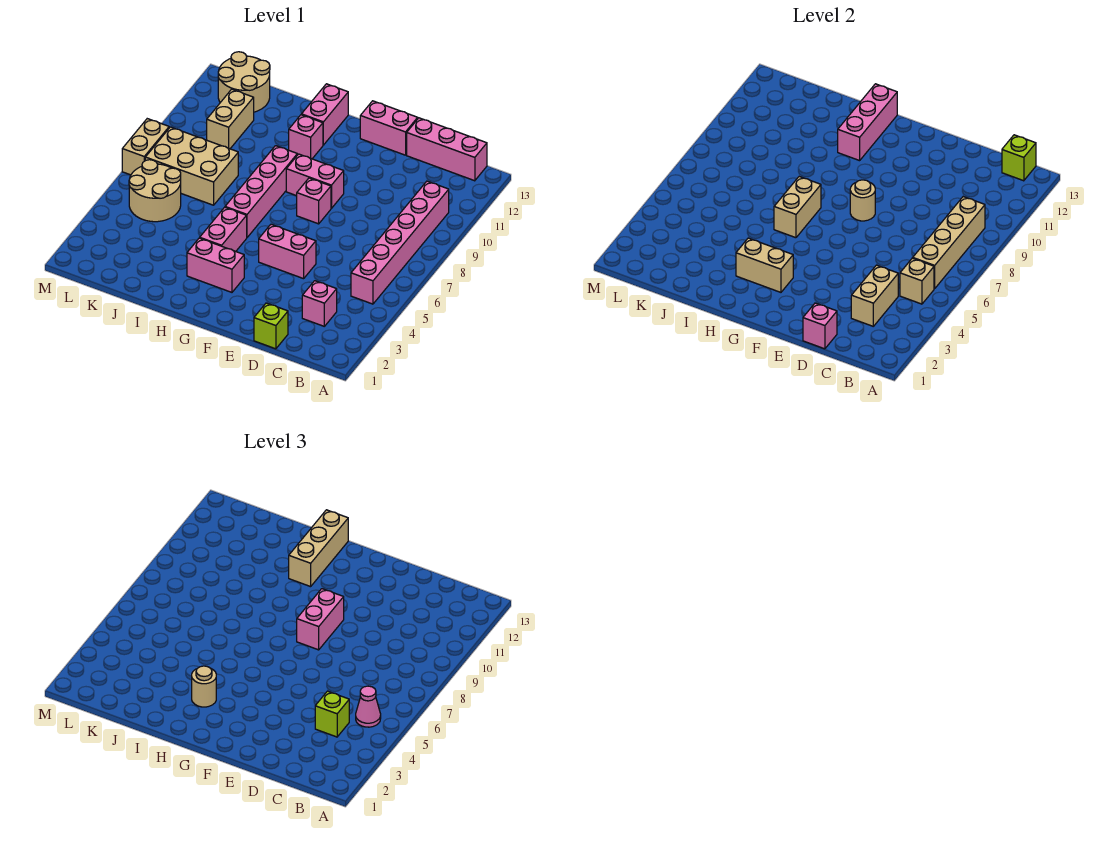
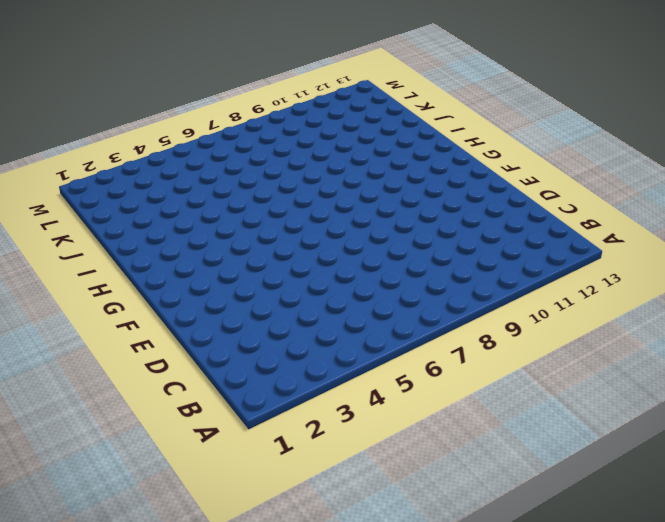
none -> pink 1x6 brick [351,181,449,304]
none -> pink 1x3 brick [407,118,487,181]
none -> pink 1x1 brick [302,281,337,326]
none -> lime 1x1 brick [254,303,288,349]

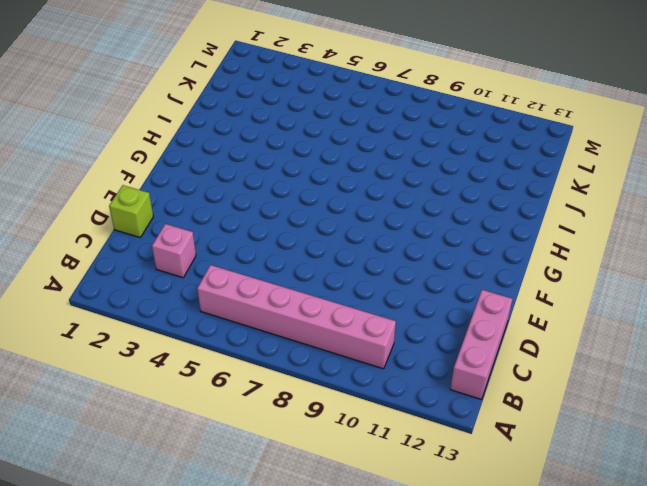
none -> pink 1x2 brick [259,224,316,279]
none -> pink 1x2 brick [360,101,418,155]
none -> pink 1x1 brick [297,178,331,224]
none -> pink 1x2 brick [286,154,344,208]

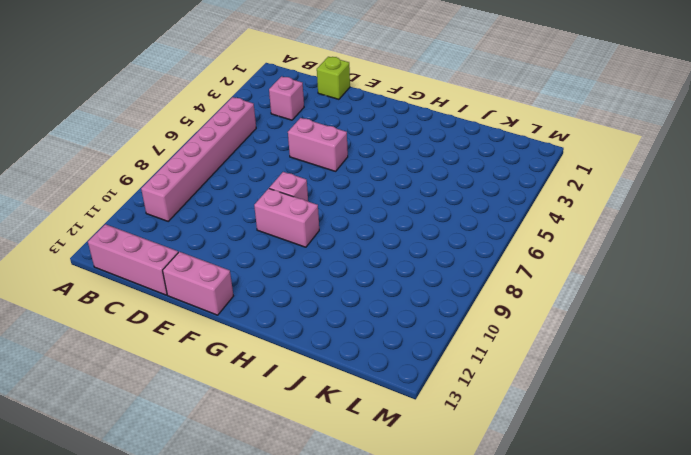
none -> pink 1x2 brick [187,238,244,292]
none -> pink 1x2 brick [200,207,247,251]
none -> pink 1x4 brick [225,146,297,237]
none -> pink 1x1 brick [289,115,323,159]

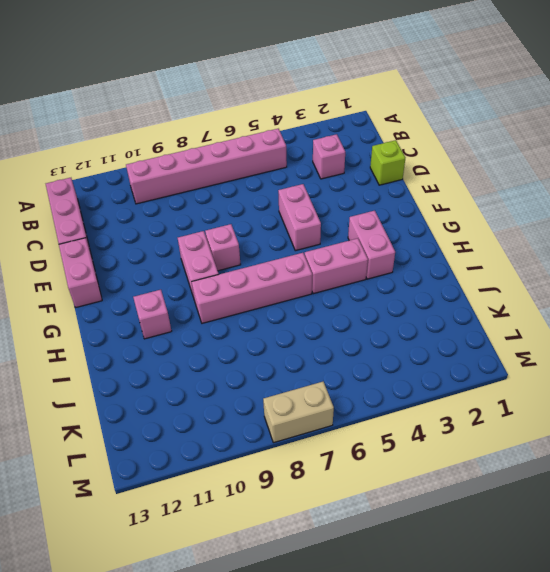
none -> pink 1x2 brick [301,84,348,145]
none -> tan 2x3 brick [145,127,238,205]
none -> tan 2x2 round brick [129,160,181,222]
none -> tan 1x2 brick [207,89,254,149]

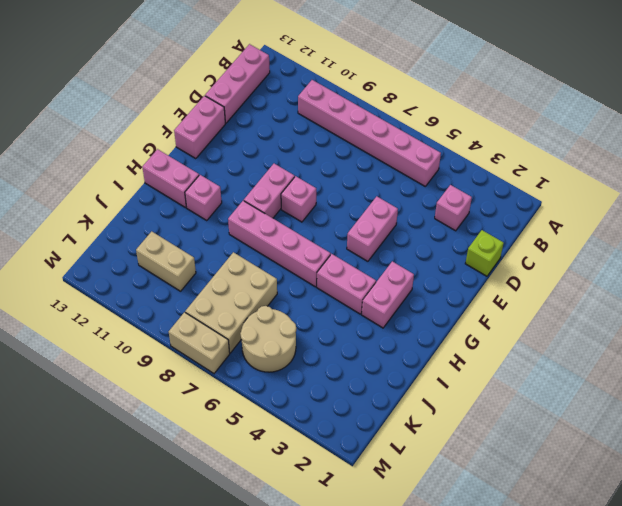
none -> tan 2x2 round brick [218,52,270,112]
none -> tan 1x1 brick [900,258,934,304]
none -> tan 1x4 brick [913,197,985,289]
none -> lime 1x1 brick [1002,135,1036,181]

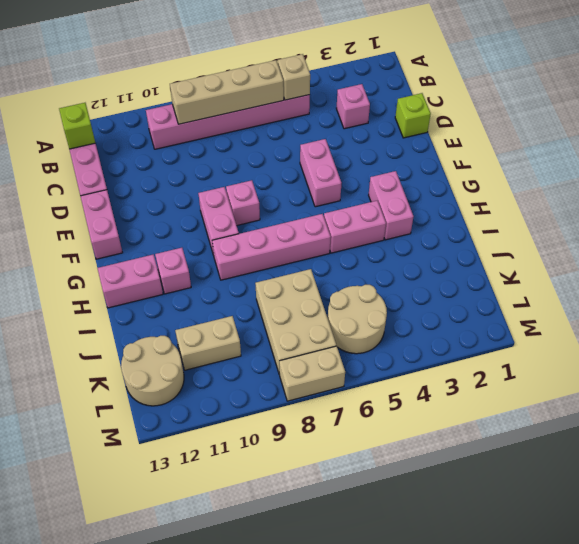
none -> tan 1x2 brick [851,265,898,326]
none -> pink 1x1 brick [803,303,837,349]
none -> tan 1x1 round brick [850,180,875,221]
none -> tan 1x2 brick [736,238,793,292]

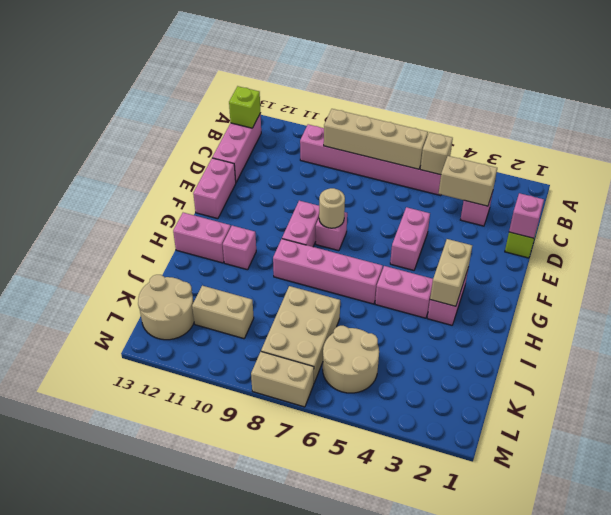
none -> tan 1x2 brick [774,177,821,238]
none -> pink 1x3 brick [838,84,897,161]
none -> pink 1x1 cone [356,686,381,727]
none -> lime 1x1 brick [315,691,349,737]

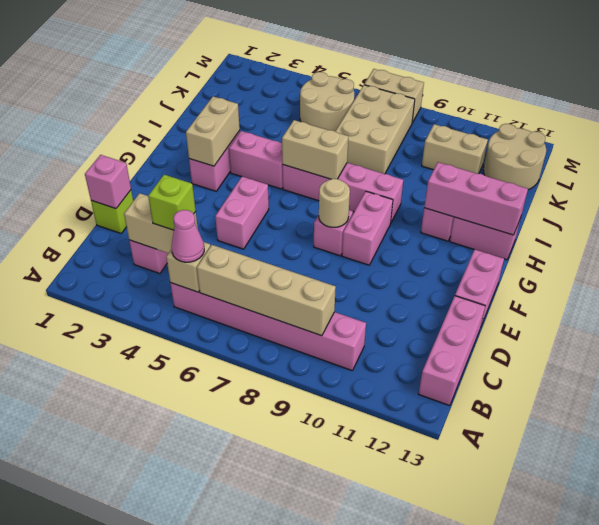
none -> lime 1x1 brick [1002,135,1036,181]
none -> pink 1x2 brick [297,589,344,650]
none -> tan 1x1 round brick [192,666,216,707]
none -> tan 1x3 brick [289,510,348,587]

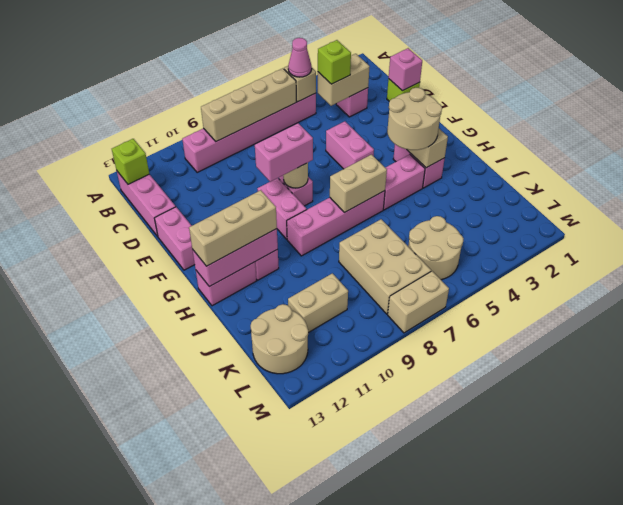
tan 2x2 round brick [387,88,442,150] -> tan 1x1 round brick [192,666,216,707]

